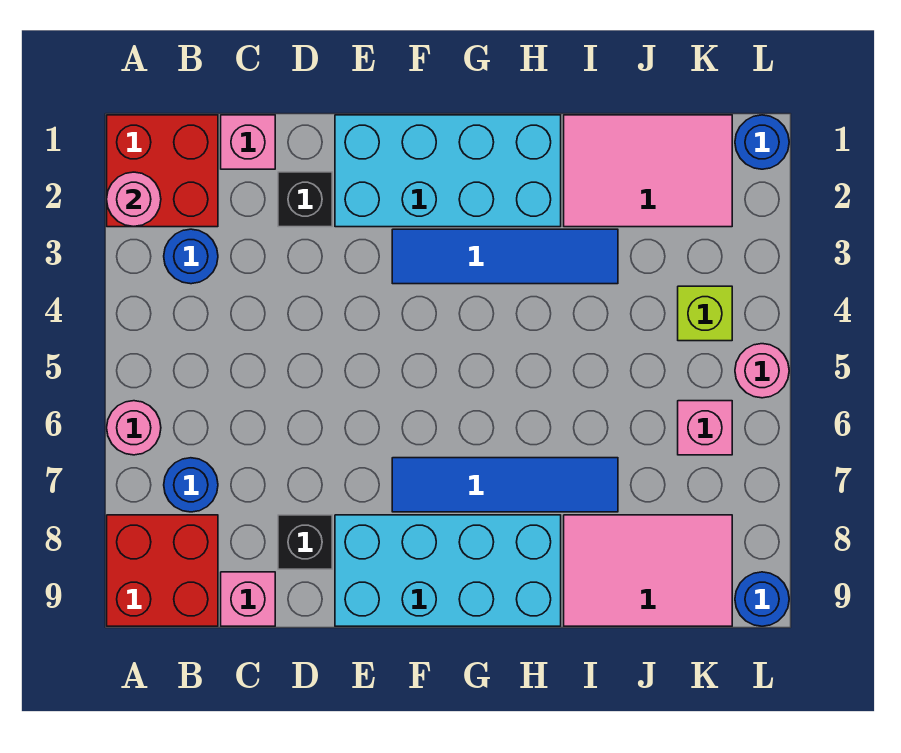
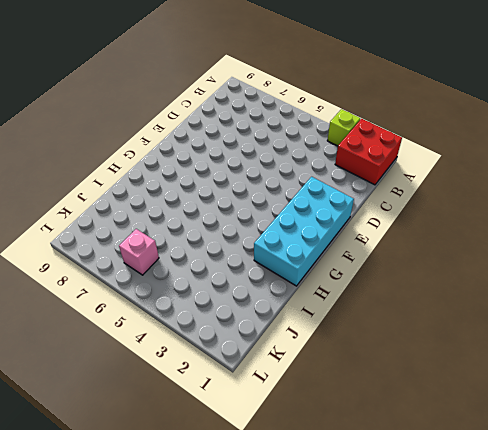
lime 1x1 brick [327,109,360,146] -> lime 1x1 brick moved to [678,286,732,341]
none -> pink 1x1 round brick [107,401,161,455]
none -> red 2x2 brick [107,515,218,626]
none -> blue 1x1 round brick [164,229,218,284]

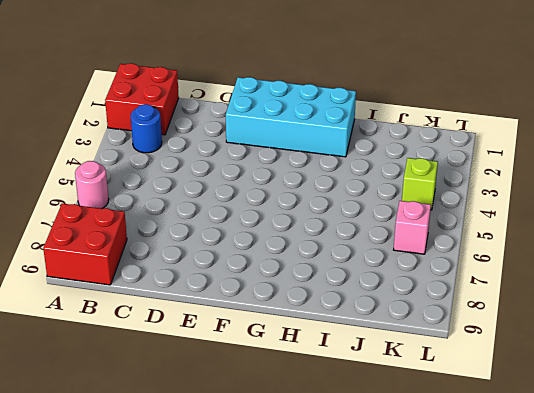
none -> blue 1x1 round brick [164,458,218,512]
none -> pink 1x1 brick [221,115,275,169]
none -> pink 1x1 brick [221,572,275,626]

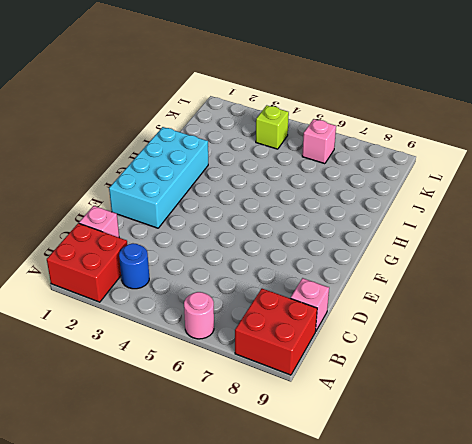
none -> blue 1x1 round brick [164,458,218,512]
none -> black 1x1 brick [278,172,332,227]
none -> black 1x1 brick [278,515,332,569]

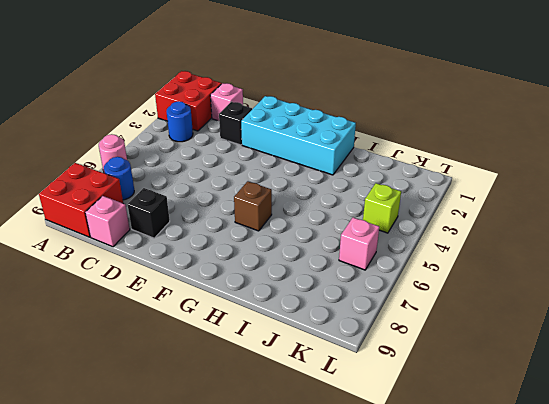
brown 1x1 brick [234,181,272,231] -> none
none -> cyan 2x4 brick [335,515,561,626]
none -> blue 1x4 tile [392,229,618,284]
none -> blue 1x4 tile [392,458,618,512]

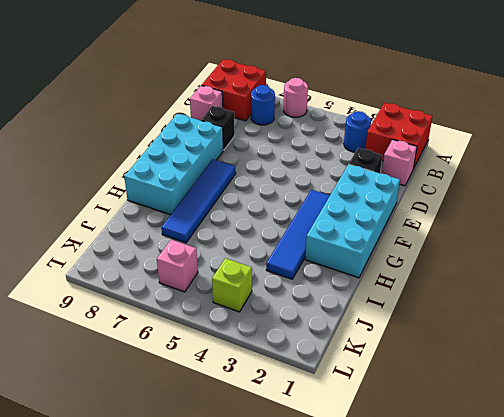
none -> pink 2x3 tile [564,115,732,227]
none -> pink 2x3 tile [564,515,732,626]
none -> blue 1x1 round brick [735,115,789,169]

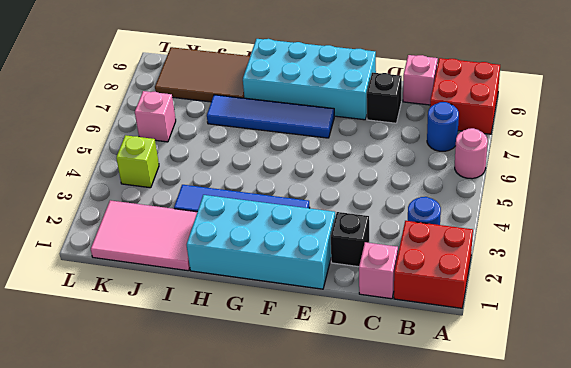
brown 2x3 tile [155,47,250,102] -> pink 2x3 tile [564,515,732,626]
none -> blue 1x1 round brick [735,115,789,169]
none -> pink 1x1 round brick [735,344,789,398]
none -> blue 1x1 round brick [735,572,789,626]

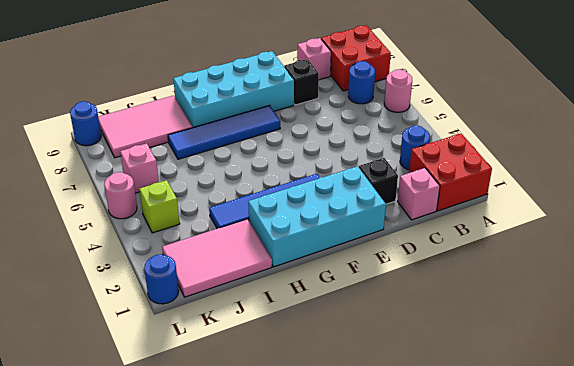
none -> pink 1x1 round brick [107,172,161,227]

